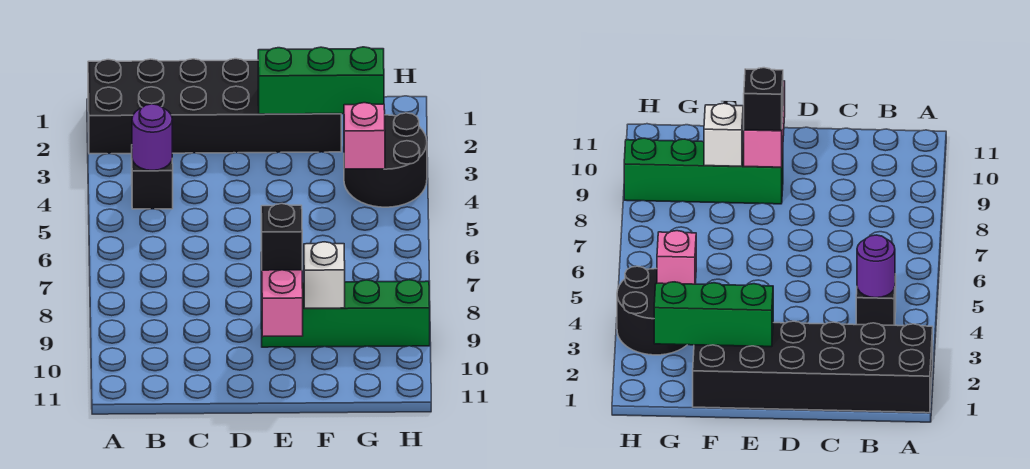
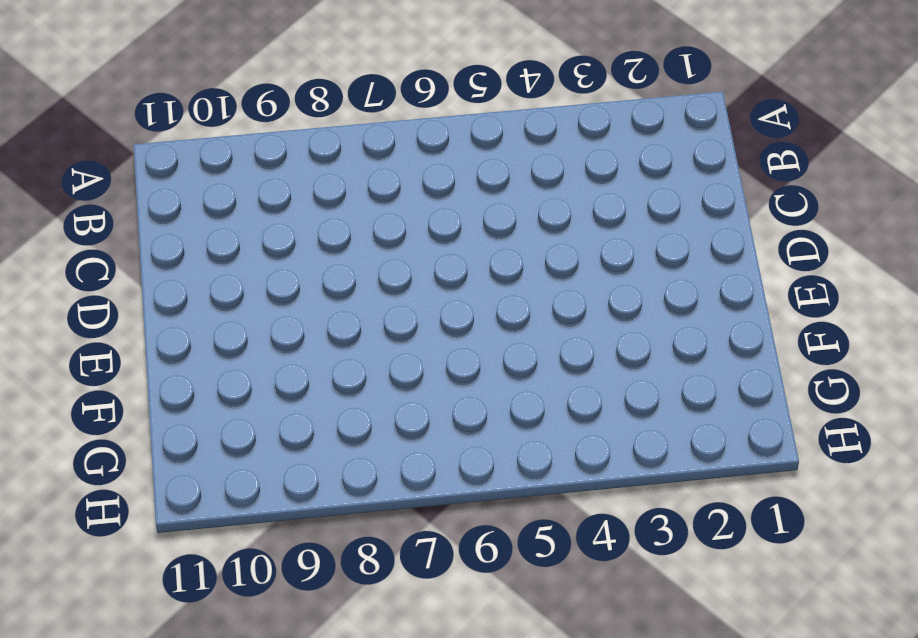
none -> black 2x6 brick [88,59,341,154]
none -> black 1x1 brick [132,159,173,209]

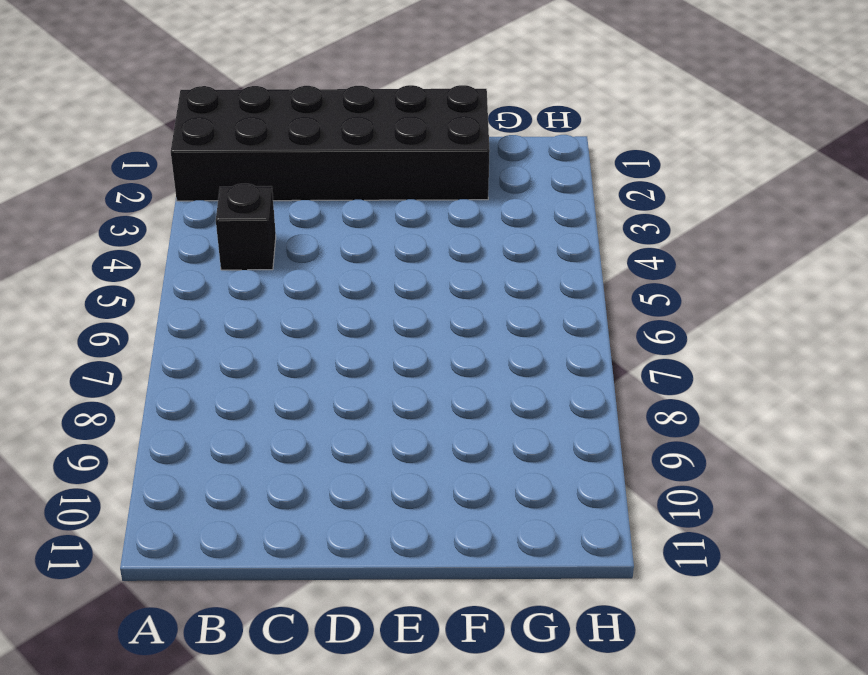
none -> green 1x4 brick [261,280,430,347]
none -> black 2x2 round brick [344,113,427,207]

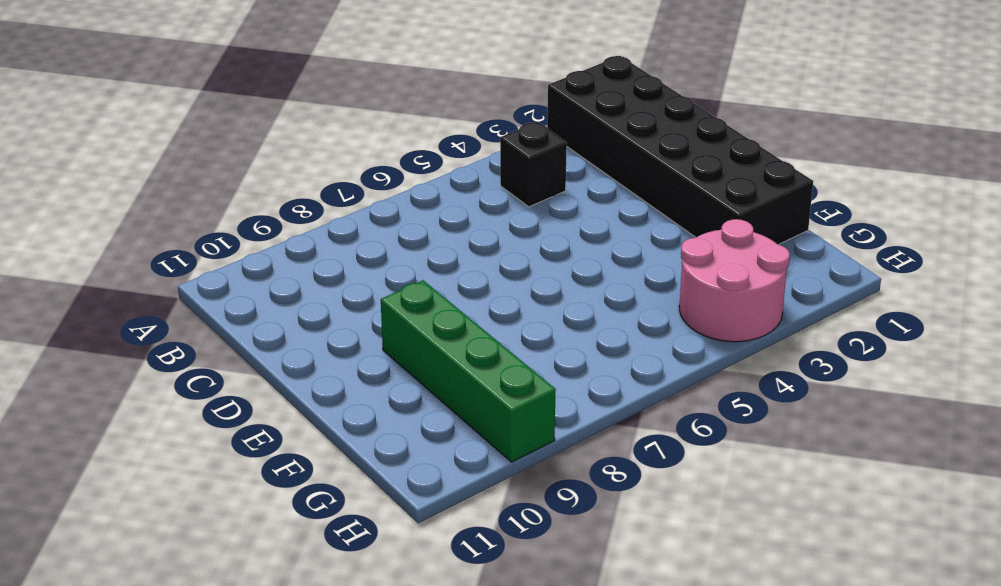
pink 2x2 round brick [679,219,790,342] -> black 2x2 round brick [344,113,427,207]
none -> purple 1x1 round brick [132,104,172,170]
none -> green 1x3 brick [258,47,384,114]

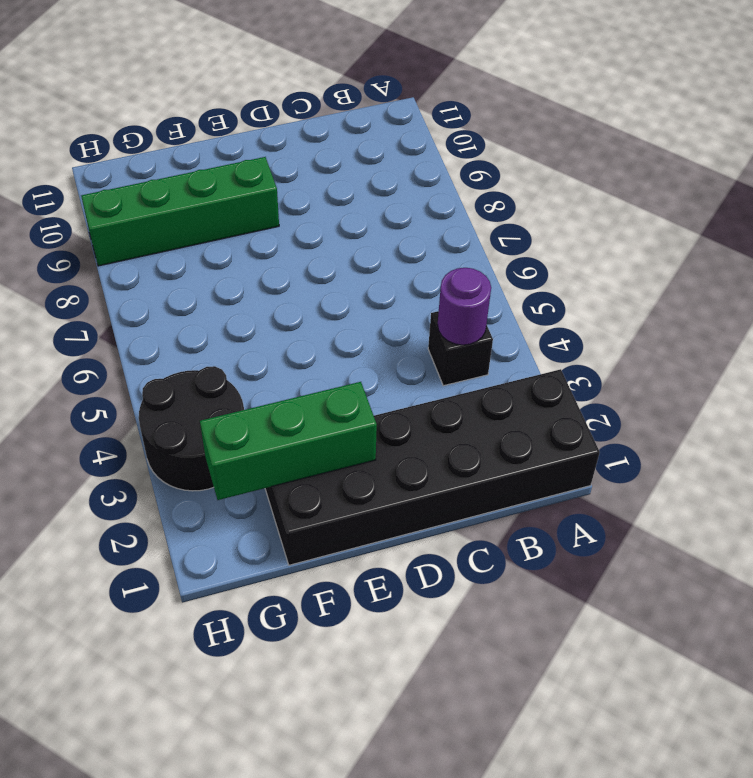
none -> pink 1x2 brick [261,253,303,336]
none -> white 1x1 brick [304,242,345,308]

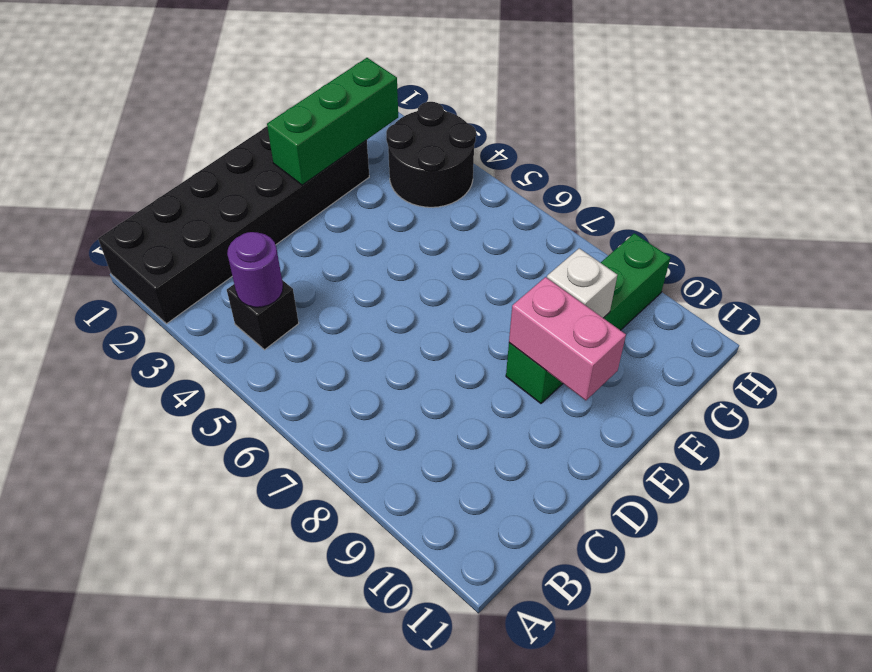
none -> pink 1x1 brick [344,103,385,169]
none -> black 1x1 brick [261,204,302,270]

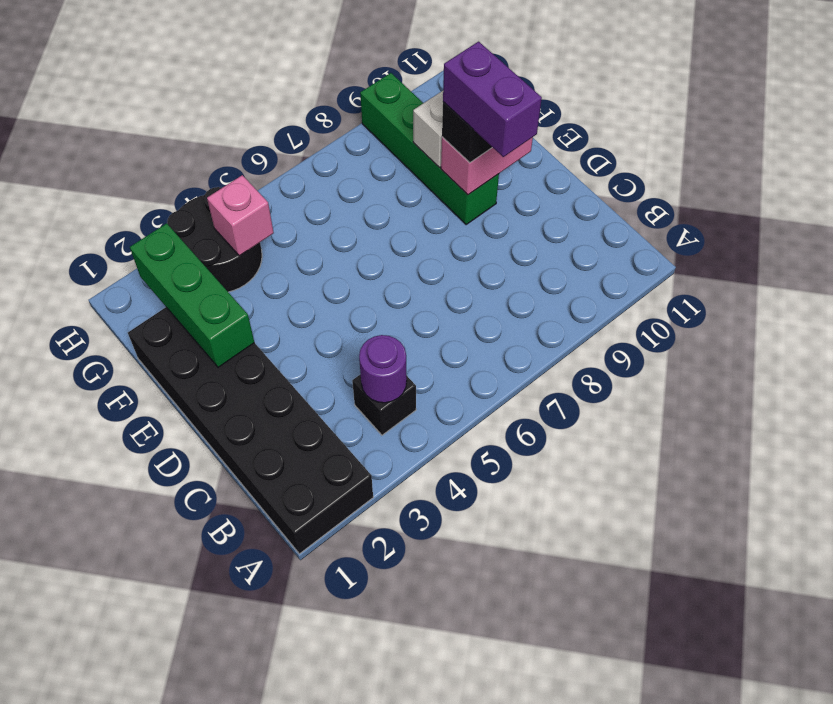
purple 1x2 brick [443,42,542,157] -> none

